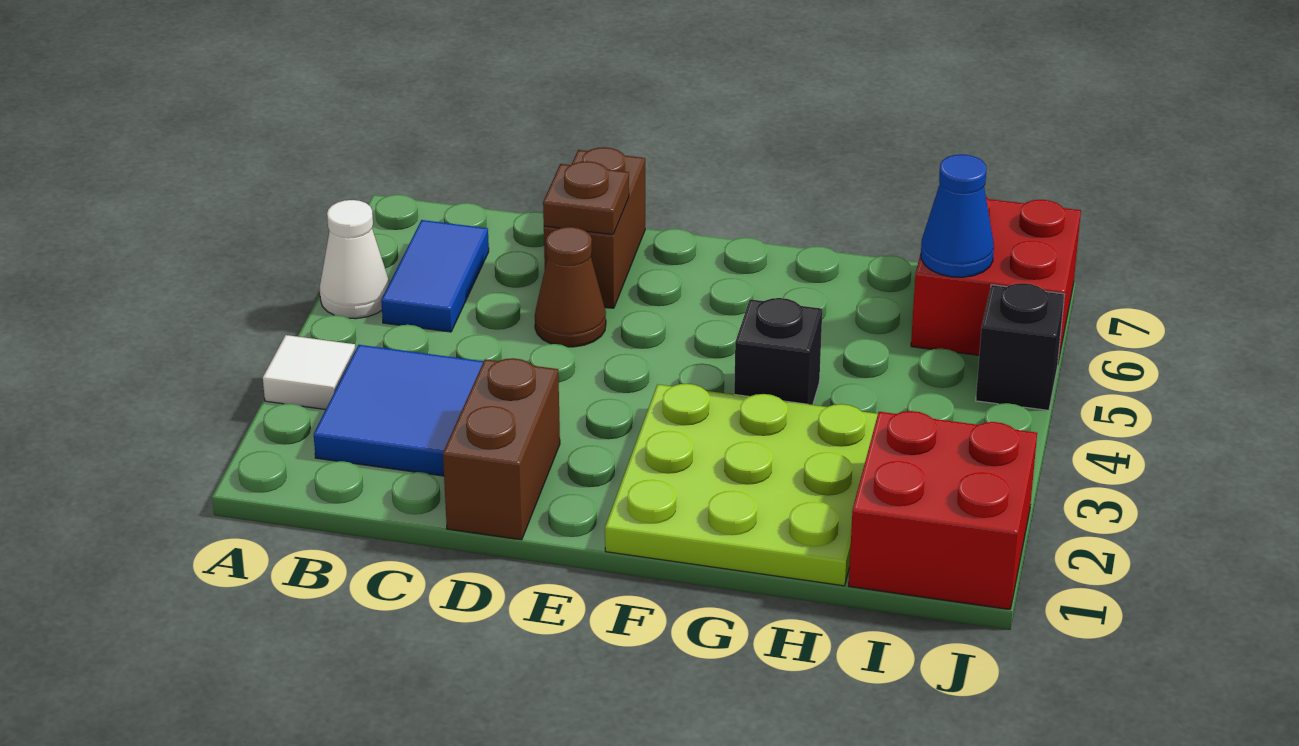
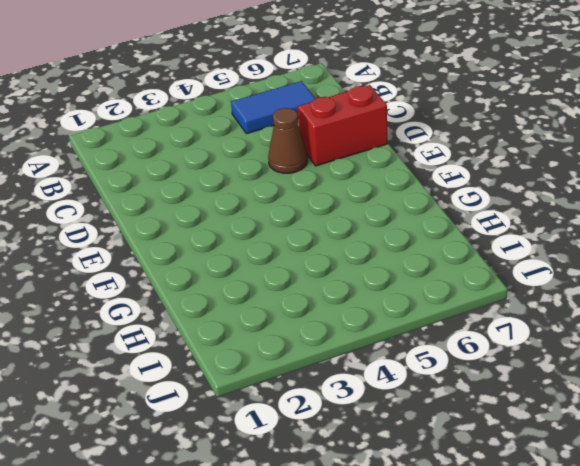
red 1x2 brick [298,85,388,166] -> brown 1x2 brick [544,147,645,308]
none -> white 1x1 tile [263,335,355,410]
none -> white 1x1 cone [320,200,390,319]
none -> blue 2x2 tile [314,345,484,476]

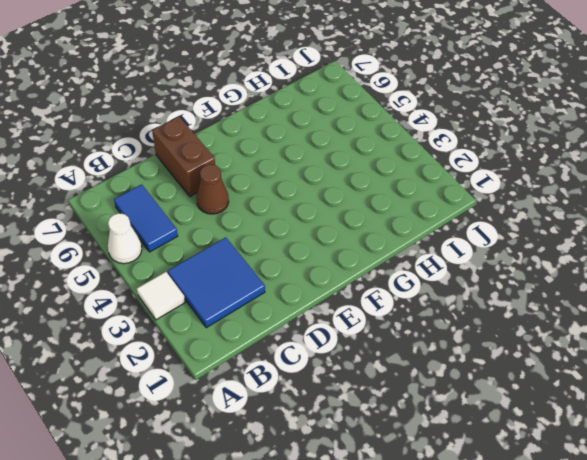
none -> brown 1x2 brick [443,358,560,540]
none -> lime 3x3 plate [605,384,878,586]
none -> black 1x1 brick [734,298,822,405]

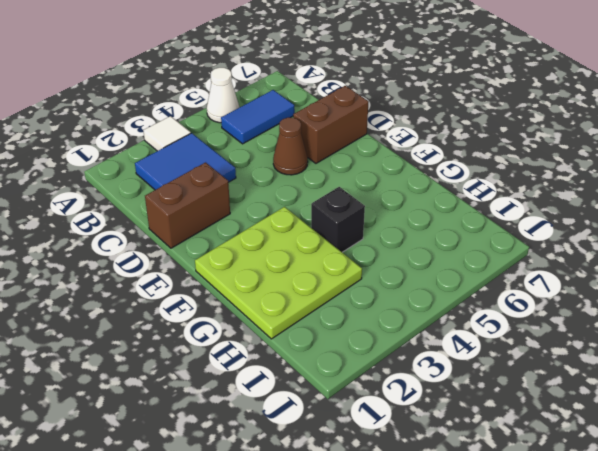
none -> red 2x2 brick [849,411,1037,609]
none -> red 2x2 brick [911,197,1081,362]
none -> black 1x1 brick [976,283,1065,410]

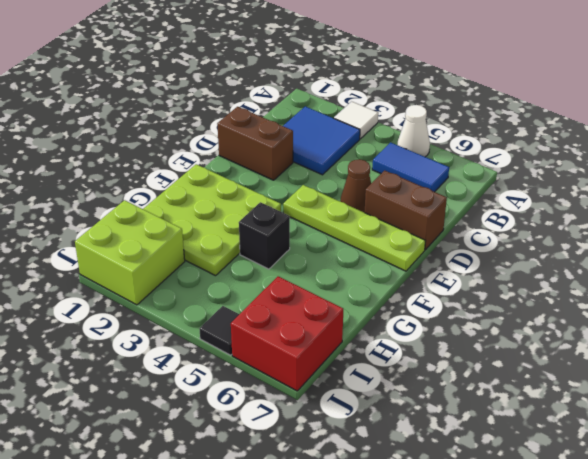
lime 1x4 plate [283,185,425,271] -> none
lime 2x2 brick [75,200,185,305] -> red 2x2 brick [849,411,1037,609]
black 1x1 tile [200,306,239,355] -> black 1x1 brick [976,283,1065,410]
none -> brown 1x1 plate [543,161,629,235]
none -> blue 1x1 cone [921,154,994,277]

